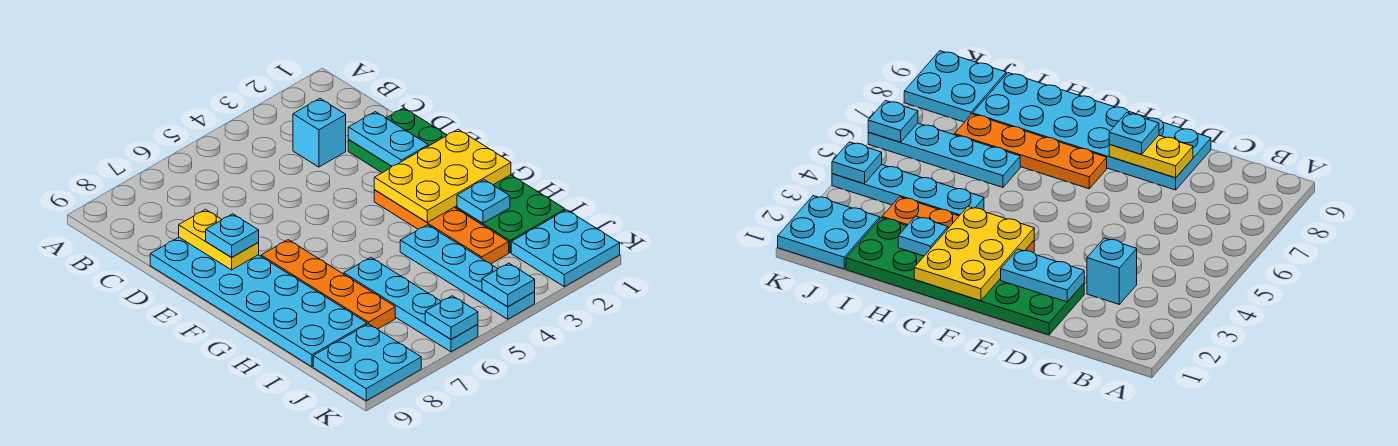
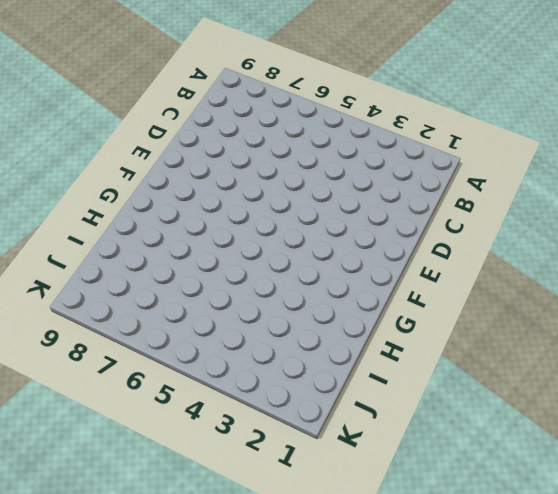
none -> cyan 1x1 brick [293,99,346,167]
none -> green 2x6 plate [348,108,565,253]
none -> cyan 2x6 plate [150,237,367,367]

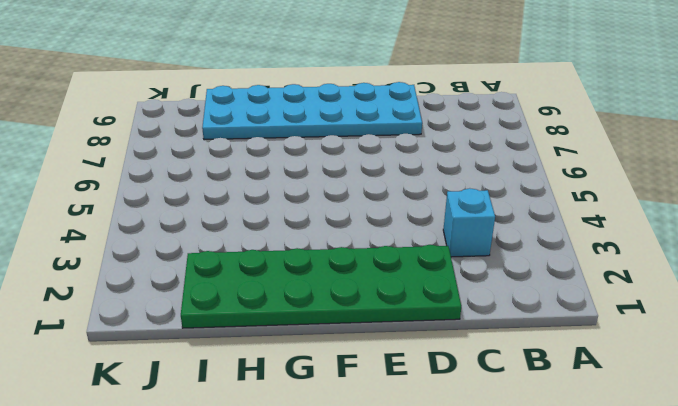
none -> orange 1x4 plate [374,190,509,264]
none -> orange 1x4 plate [261,240,395,329]
none -> cyan 1x4 plate [400,225,535,319]

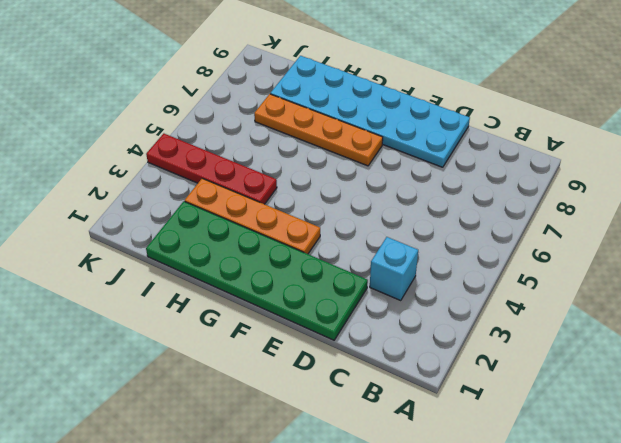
red 1x4 plate [146,134,277,204] -> cyan 1x4 plate [400,225,535,319]
none -> cyan 1x4 plate [344,257,478,352]
none -> cyan 2x2 plate [511,210,620,287]
none -> cyan 2x2 plate [313,324,421,401]

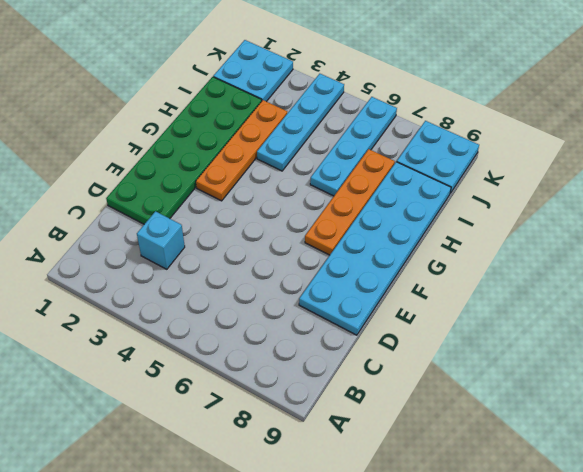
none -> cyan 1x2 plate [348,112,428,166]
none -> yellow 1x2 plate [179,209,259,270]
none -> yellow 2x3 plate [374,130,511,222]

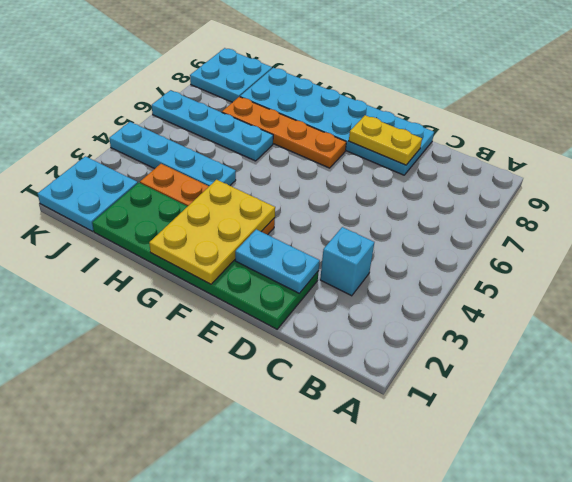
none -> cyan 1x1 plate [457,180,510,223]
none -> cyan 1x1 plate [482,263,535,307]
none -> cyan 1x1 plate [425,296,478,339]

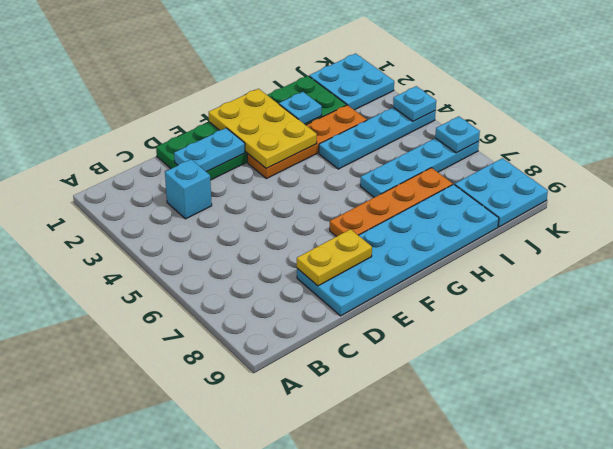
none -> cyan 1x1 plate [206,214,259,257]

